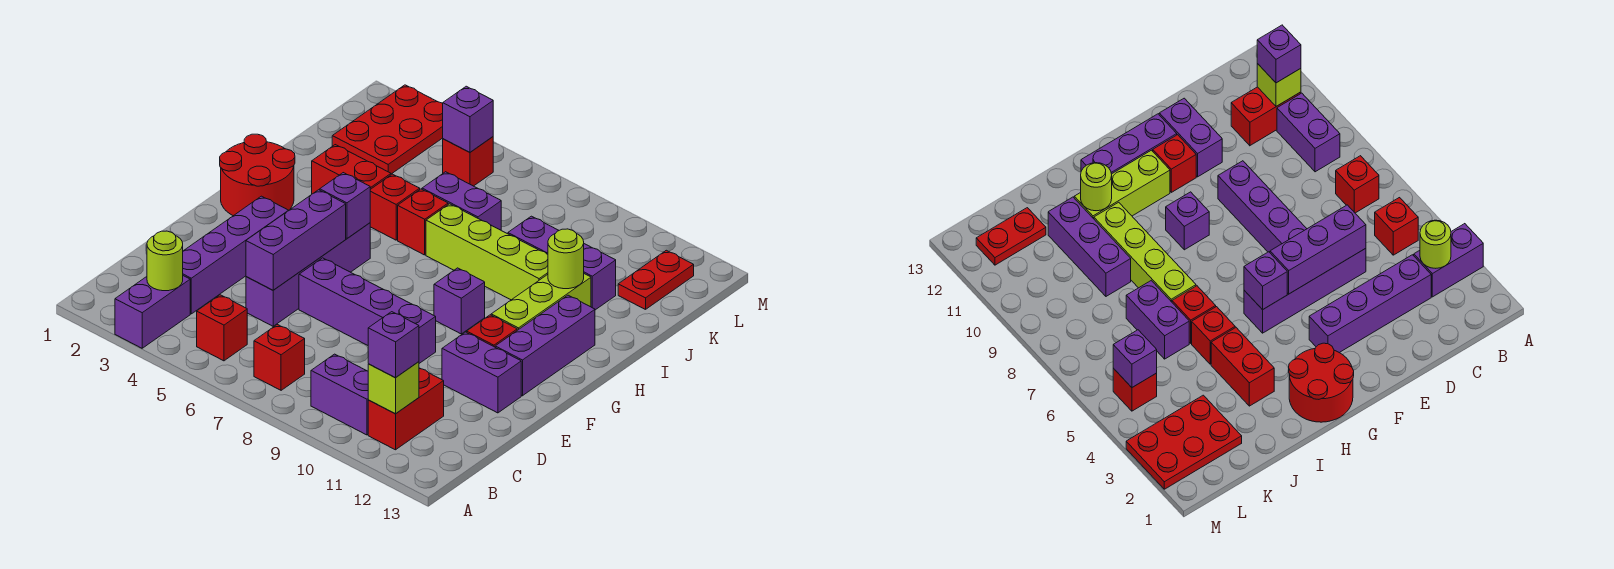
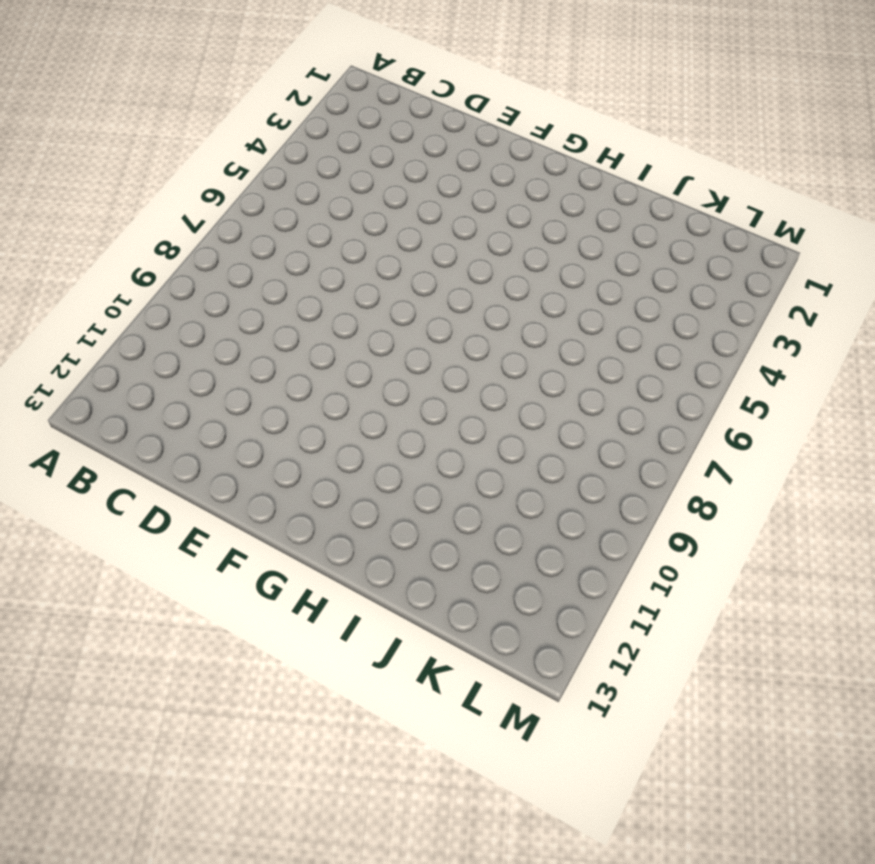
none -> purple 1x2 brick [115,276,190,348]
none -> red 1x1 brick [197,295,247,361]
none -> red 1x1 brick [254,325,305,390]
none -> purple 1x2 brick [311,354,368,435]

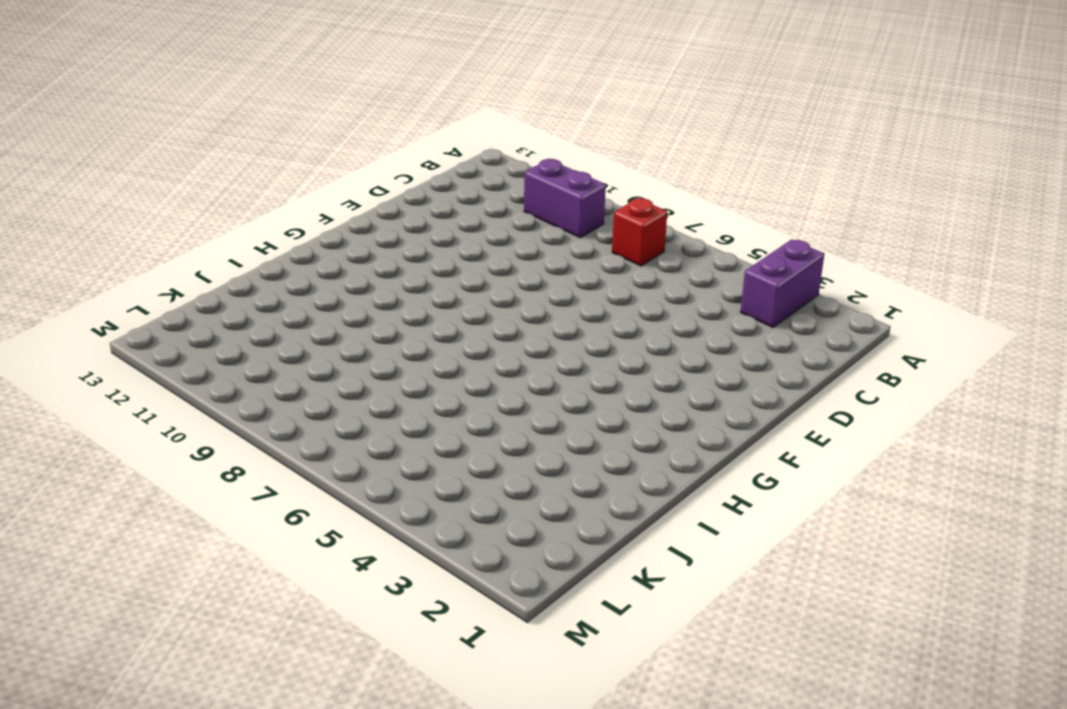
none -> red 1x1 brick [197,295,247,361]
none -> red 1x2 brick [368,368,444,450]
none -> purple 1x4 brick [183,196,289,314]
none -> purple 1x4 brick [246,223,370,326]

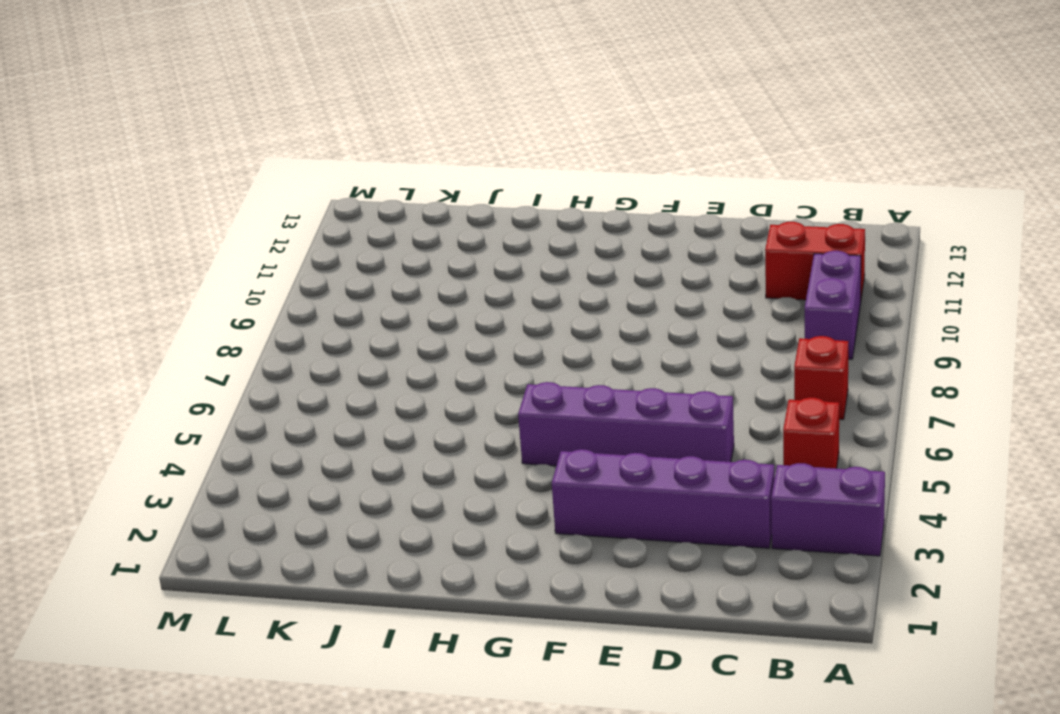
none -> purple 1x4 brick [299,258,436,363]
none -> purple 1x2 brick [442,332,521,413]
none -> red 1x1 brick [467,315,517,347]
none -> purple 1x3 brick [495,295,595,396]

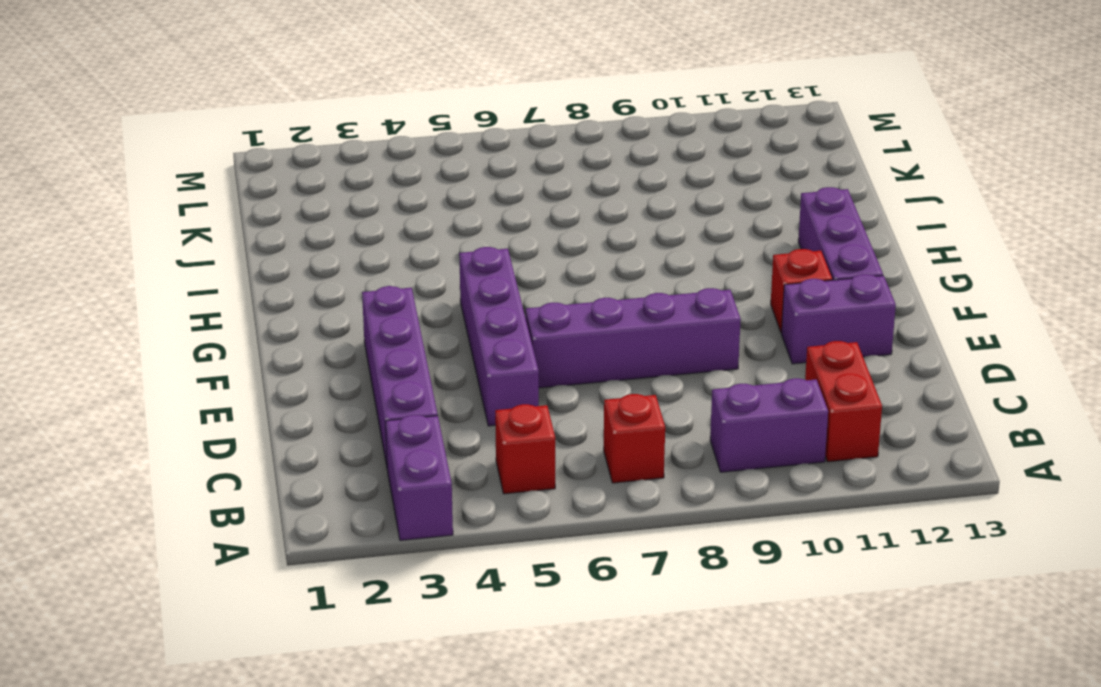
none -> red 2x2 round brick [220,134,295,216]
none -> purple 1x1 brick [434,268,485,334]
none -> lime 1x3 brick [491,274,591,330]
none -> red 1x2 brick [312,145,391,194]

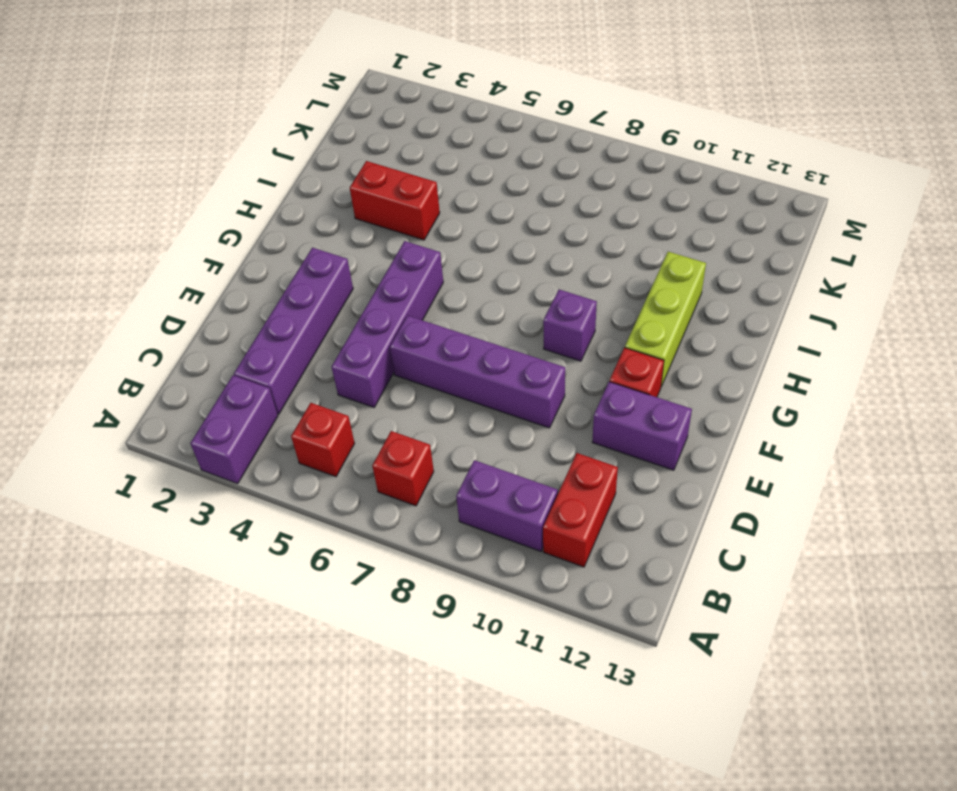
none -> purple 1x3 brick [495,295,595,396]
none -> red 2x2 round brick [220,134,295,216]
none -> red 1x1 brick [370,174,420,240]
none -> red 1x1 brick [398,189,448,255]

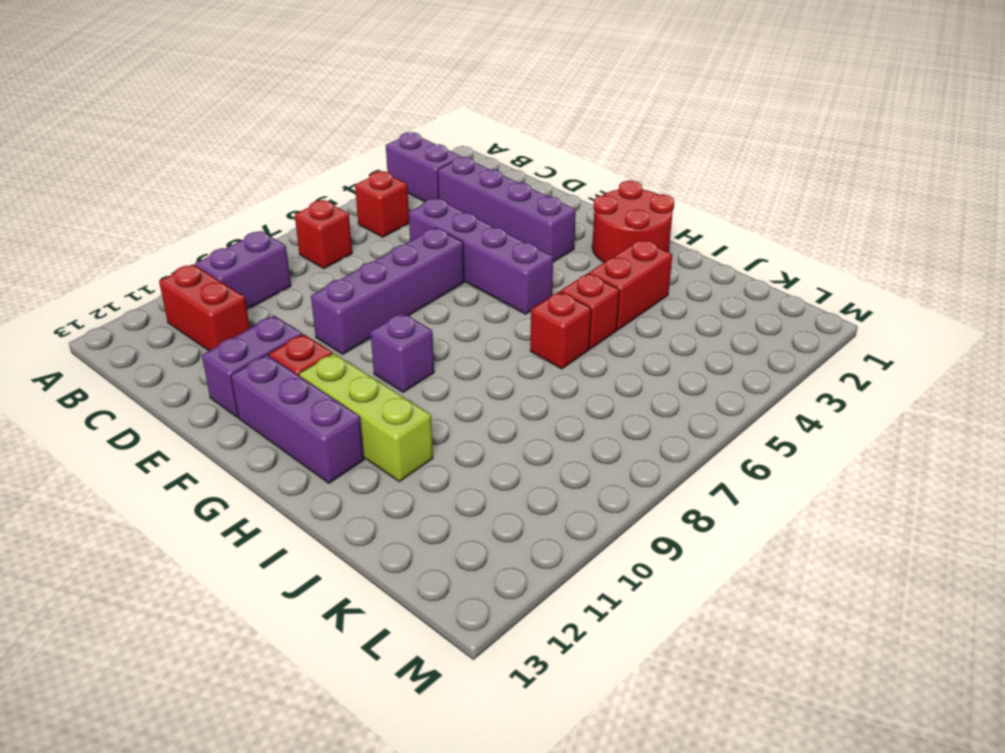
none -> lime 1x4 brick [426,204,548,300]
none -> purple 1x2 brick [422,172,501,230]
none -> purple 1x3 brick [508,216,616,310]
none -> red 2x3 plate [332,85,443,174]

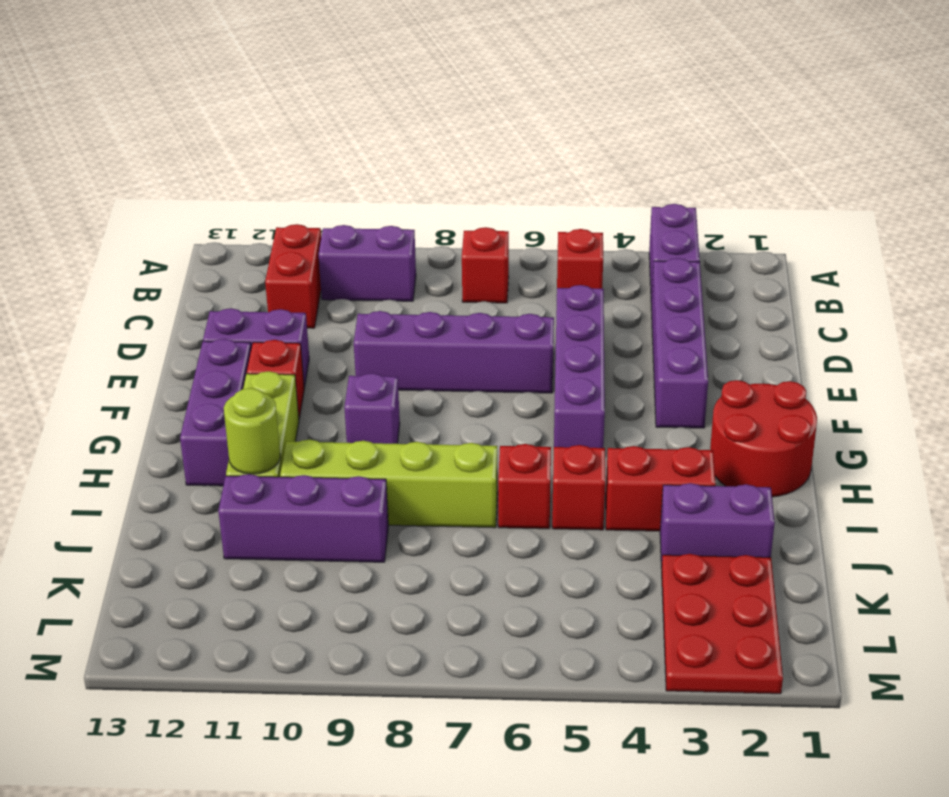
purple 1x2 brick [660,483,775,568] -> purple 1x2 brick moved to [422,172,501,230]
none -> red 1x2 plate [618,250,694,310]
none -> red 1x1 brick [443,137,493,186]
none -> lime 1x1 round brick [147,231,183,291]
none -> lime 1x1 brick [368,362,419,414]

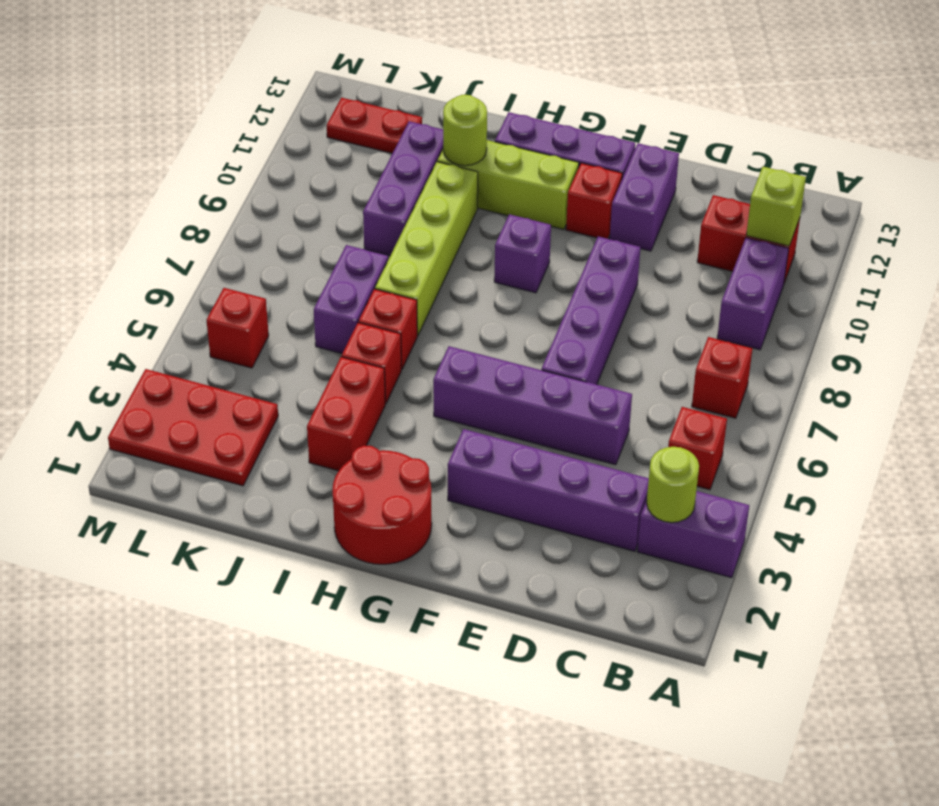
none -> purple 1x3 brick [246,190,346,290]
none -> purple 1x1 brick [320,173,370,238]
none -> purple 1x1 brick [443,86,493,152]
none -> purple 1x1 brick [368,312,419,378]

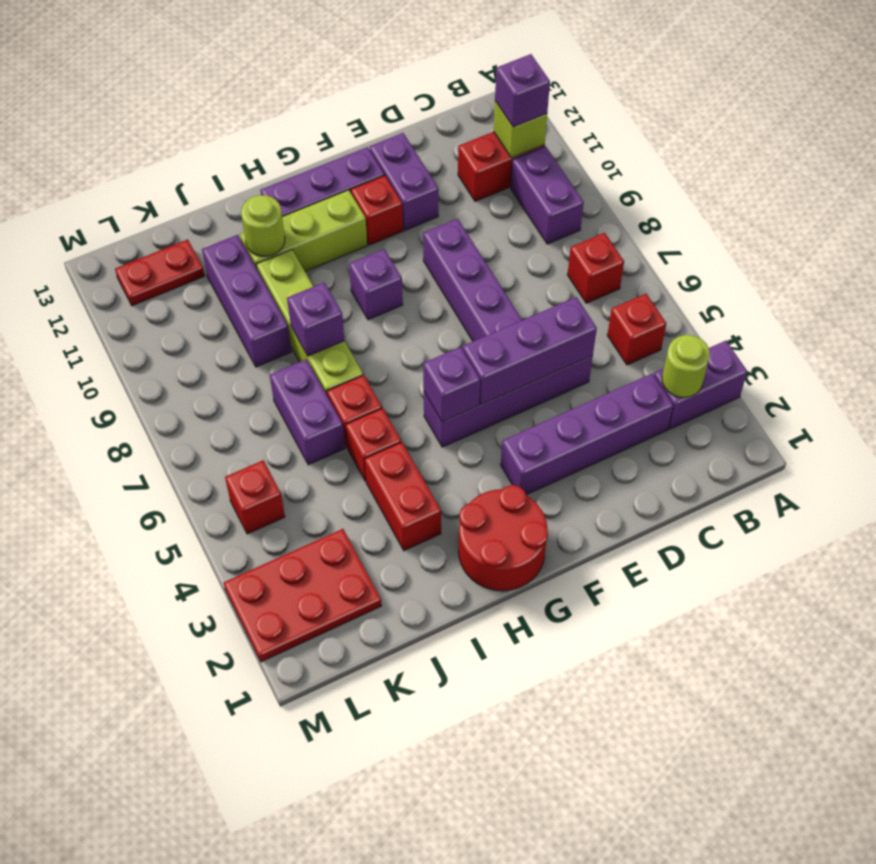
purple 1x1 brick [287,282,344,356] -> purple 1x1 brick moved to [443,86,493,152]

